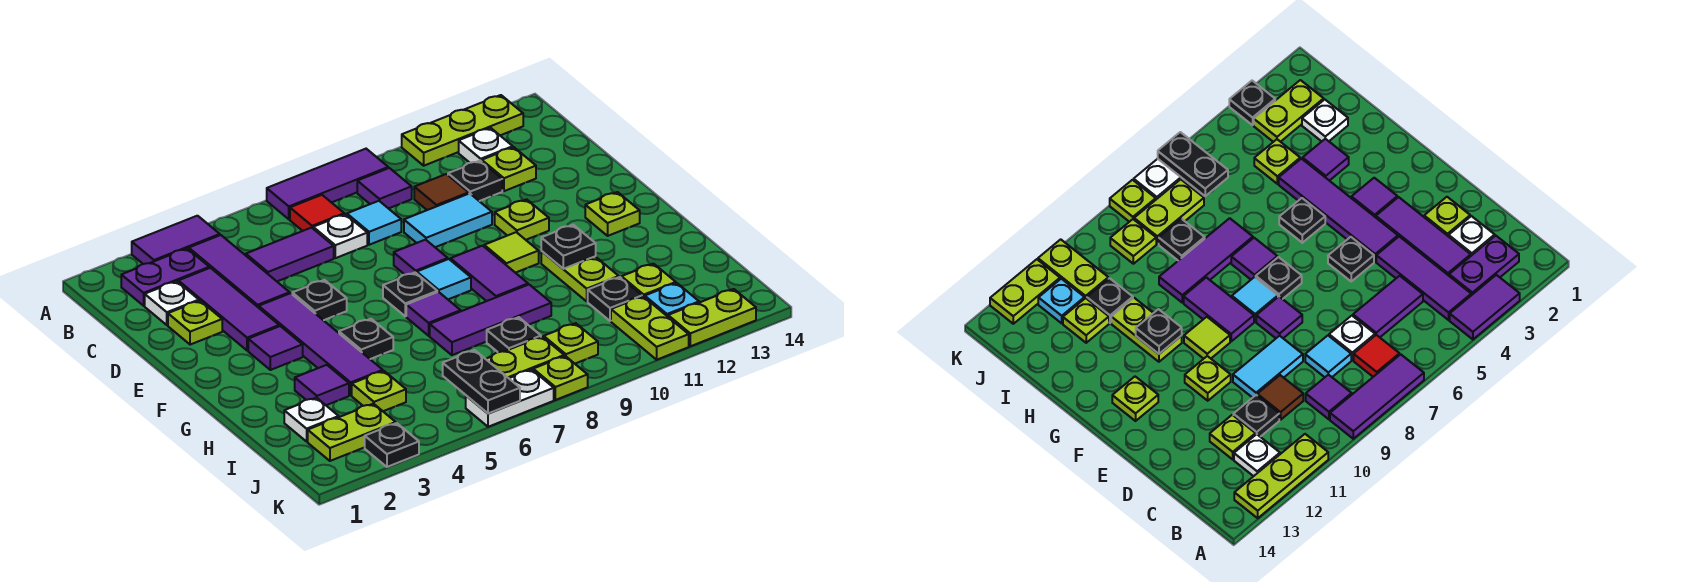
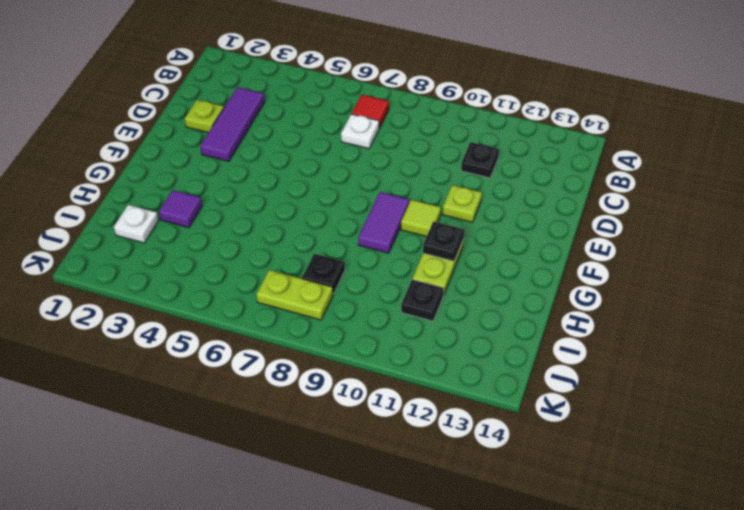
none -> purple 1x2 tile [132,216,220,264]
none -> purple 1x3 tile [267,149,388,219]
none -> lime 1x3 plate [402,95,523,166]
none -> purple 1x2 plate [121,249,209,306]

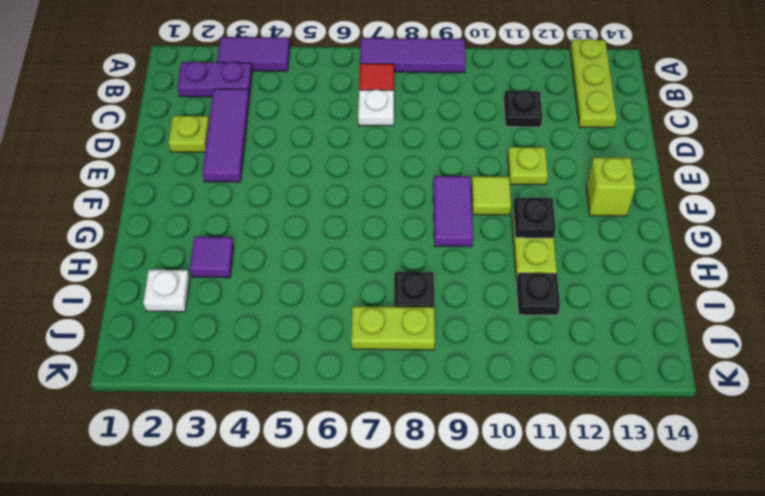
lime 1x3 plate [570,39,617,128] -> lime 1x3 plate turned to [402,95,523,166]
lime 1x1 brick [586,158,635,216] -> lime 1x1 plate [585,192,640,236]
none -> purple 1x3 tile [189,235,290,308]
none -> purple 1x1 tile [357,168,412,209]
none -> white 1x1 plate [459,128,513,163]
none -> white 1x1 plate [145,281,199,325]

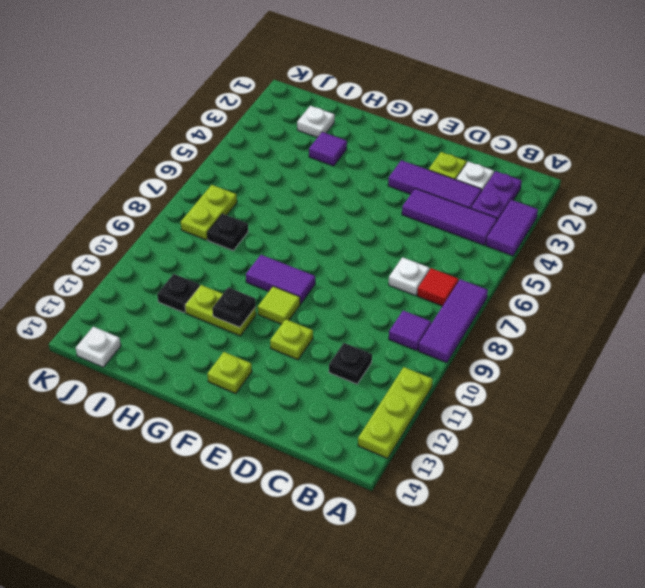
white 1x1 plate [76,327,121,367] -> white 1x1 plate moved to [459,128,513,163]
none -> purple 1x2 tile [246,228,334,281]
none -> cyan 1x1 tile [347,201,401,245]
none -> brown 1x1 tile [414,174,469,210]
none -> lime 1x1 plate [482,147,536,191]

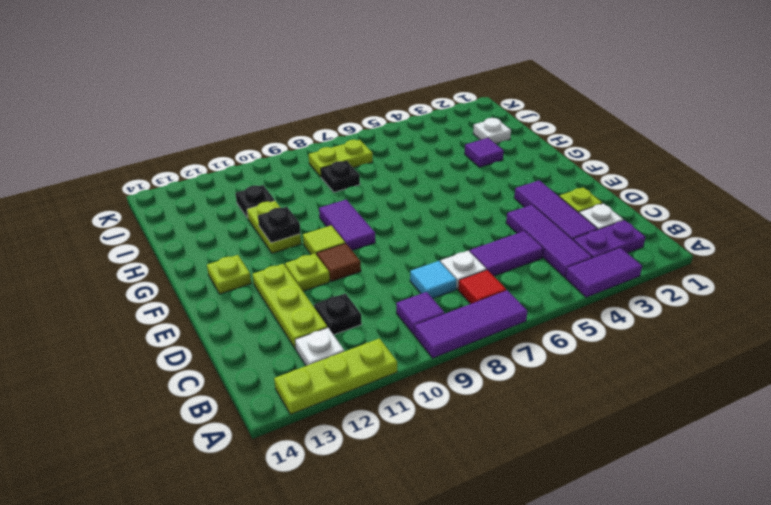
lime 1x3 plate [252,264,328,349] -> lime 1x1 plate [482,147,536,191]
brown 1x1 tile [317,243,361,281] -> brown 1x1 tile moved to [414,174,469,210]
none -> cyan 1x2 tile [404,193,492,247]
none -> purple 1x4 tile [259,293,383,395]
none -> black 1x1 plate [292,280,347,320]
none -> purple 1x1 tile [394,240,448,275]

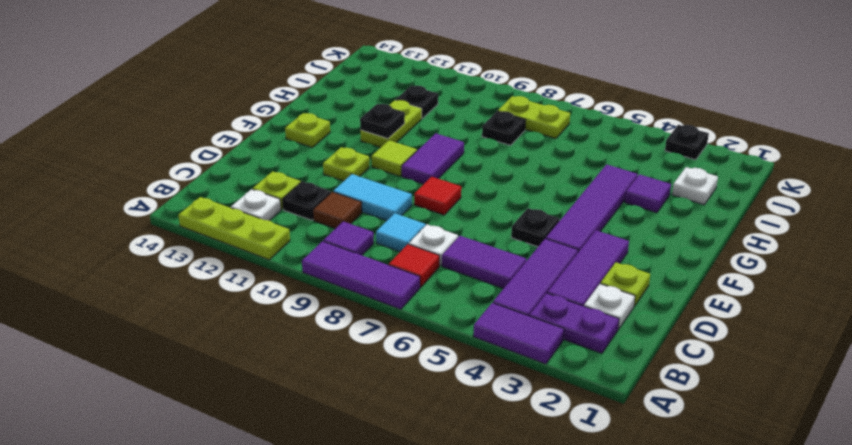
red 1x1 tile [414,177,461,215] -> purple 1x1 tile [394,240,448,275]
none -> purple 1x1 tile [248,326,303,370]
none -> black 1x1 plate [383,273,437,316]
none -> cyan 1x1 tile [417,259,471,299]
none -> black 1x1 plate [339,319,393,359]

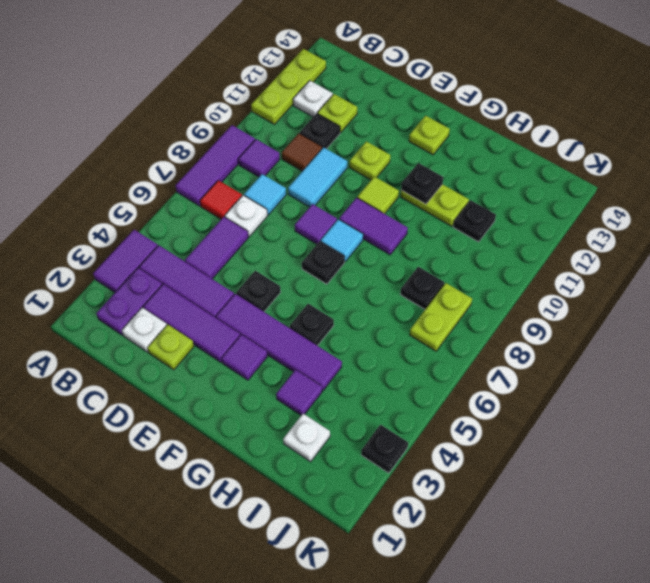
none -> purple 1x1 tile [406,292,461,336]
none -> purple 1x3 tile [430,285,551,355]
none -> lime 1x1 plate [352,371,406,411]
none -> lime 1x1 plate [622,264,676,297]

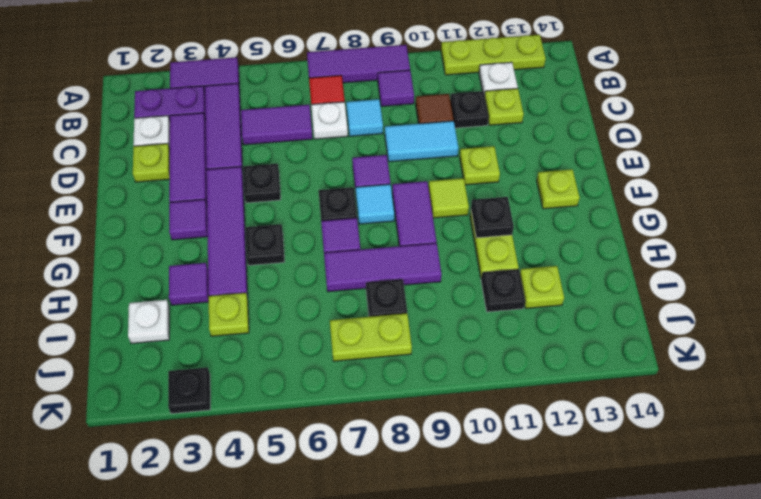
none -> lime 1x2 plate [308,404,396,461]
none -> lime 1x1 plate [544,323,598,364]
none -> lime 1x2 plate [611,296,689,360]
none -> cyan 1x1 plate [645,283,699,317]

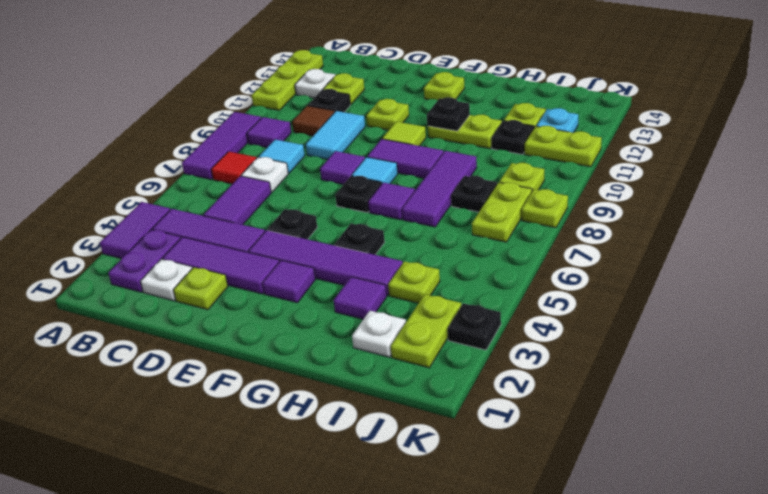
none -> white 1x2 plate [466,369,554,427]
none -> lime 1x2 plate [668,289,756,346]
none -> black 1x2 plate [443,350,520,414]

